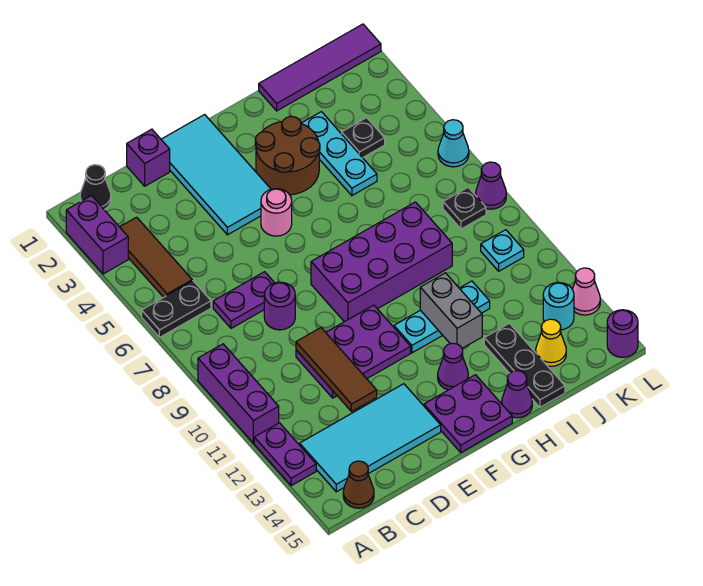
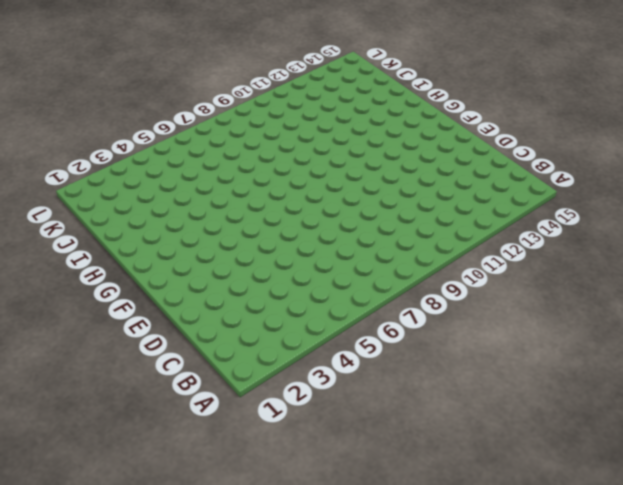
none -> purple 1x2 brick [66,196,128,274]
none -> black 1x2 plate [142,281,211,338]
none -> purple 1x3 brick [198,344,279,443]
none -> purple 1x2 plate [254,423,316,486]

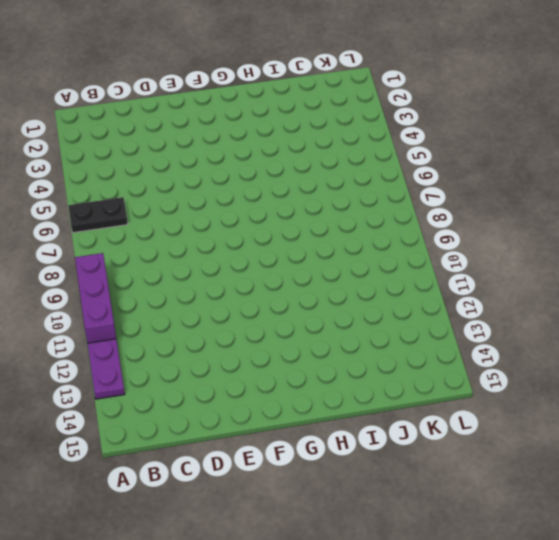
none -> purple 1x2 brick [66,196,128,274]
none -> black 1x1 cone [80,165,111,210]
none -> brown 1x3 tile [120,217,192,297]
none -> cyan 2x4 tile [300,384,441,492]

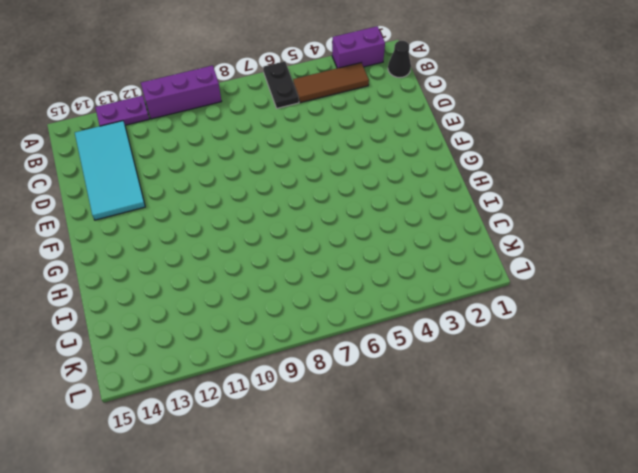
none -> brown 1x1 cone [343,461,374,508]
none -> purple 1x2 plate [213,272,274,328]
none -> purple 1x1 brick [127,129,170,186]
none -> purple 1x1 round brick [264,282,295,330]

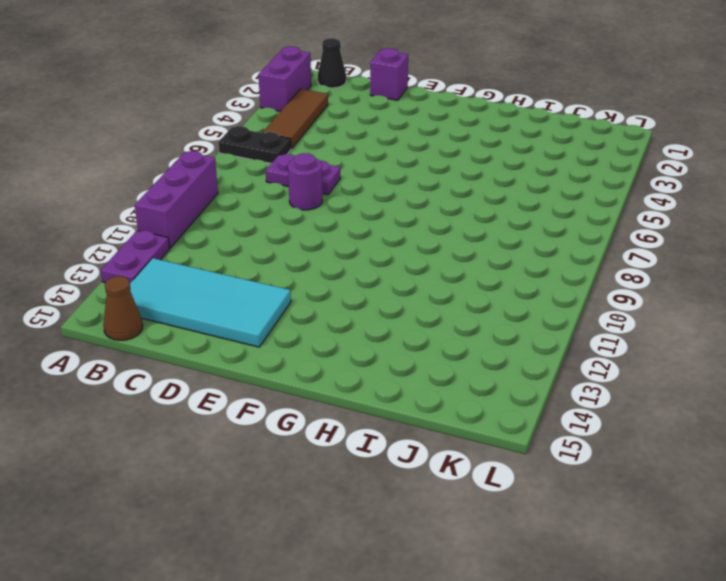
none -> purple 2x3 plate [296,305,411,398]
none -> cyan 2x4 tile [161,115,271,235]
none -> pink 1x1 round brick [261,189,292,236]
none -> purple 2x4 brick [311,202,452,322]

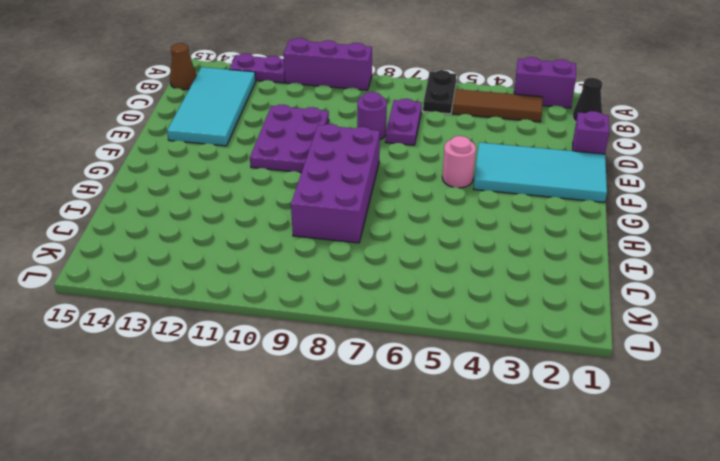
none -> purple 2x2 plate [424,375,512,452]
none -> brown 2x2 round brick [255,117,320,195]
none -> cyan 1x3 plate [394,281,490,353]
none -> purple 1x1 cone [438,343,468,390]

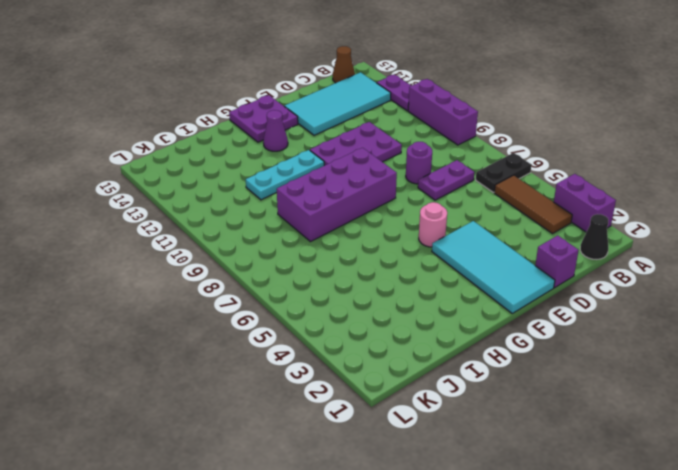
none -> brown 2x2 round brick [255,117,320,195]
none -> purple 1x1 cone [502,371,532,418]
none -> purple 1x4 tile [259,24,381,111]
none -> cyan 1x3 plate [301,112,377,195]

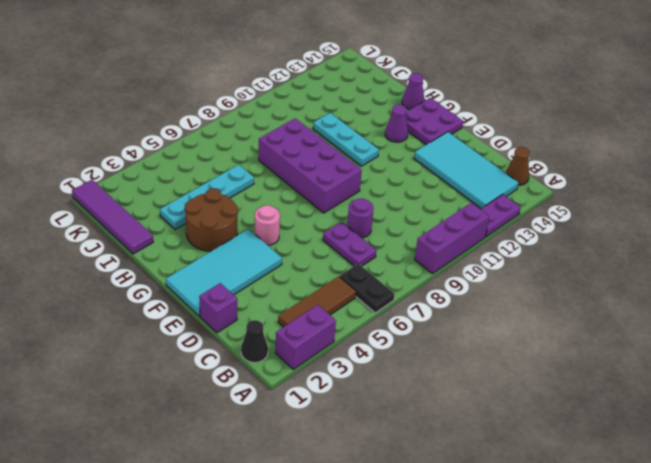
cyan 1x4 plate [160,165,254,229] -> cyan 1x3 plate [301,112,377,195]
none -> purple 2x3 plate [296,305,411,398]
none -> black 1x3 plate [484,323,565,407]
none -> black 1x1 plate [342,118,385,158]
none -> yellow 1x1 cone [536,319,566,366]

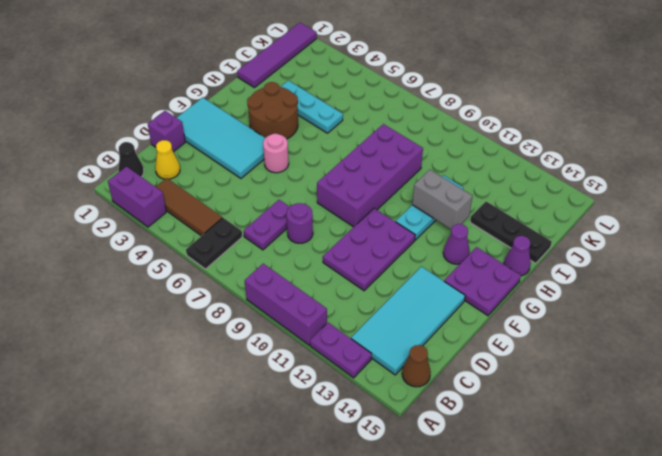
yellow 1x1 cone [155,140,180,179] -> yellow 1x1 cone moved to [536,319,566,366]
none -> black 1x1 plate [342,118,385,158]
none -> black 1x1 plate [443,188,486,229]
none -> cyan 1x1 plate [481,230,524,271]
none -> cyan 1x1 round brick [543,282,574,330]

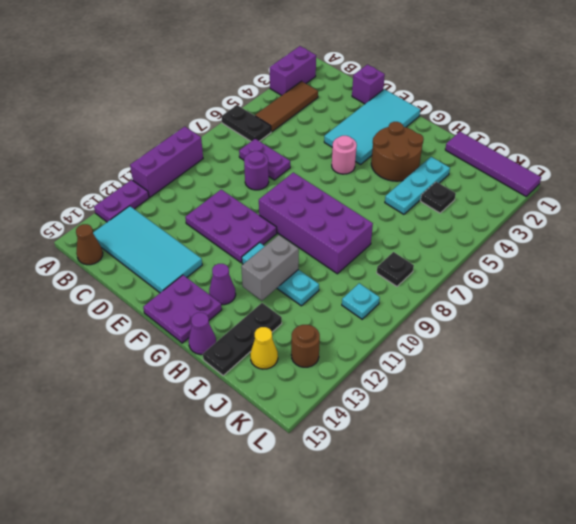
brown 1x1 round brick [291,325,320,367] -> cyan 1x1 round brick [543,282,574,330]
none -> black 1x1 cone [80,165,111,210]
none -> cyan 1x1 cone [438,120,469,167]
none -> purple 1x1 cone [476,162,506,209]
none -> pink 1x1 cone [572,268,600,315]

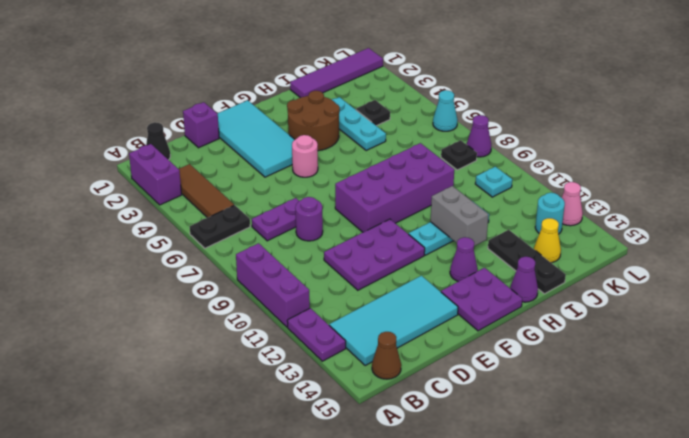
none -> purple 1x1 round brick [607,310,638,357]
none -> brown 1x3 tile [296,328,377,412]

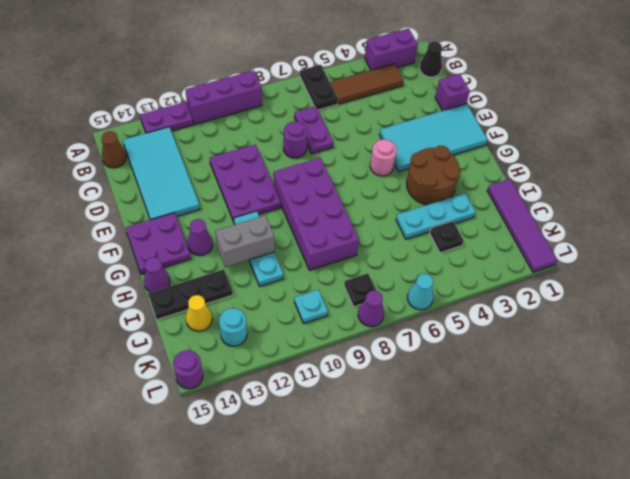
none -> pink 1x1 cone [572,268,600,315]
none -> brown 1x3 tile [296,328,377,412]

